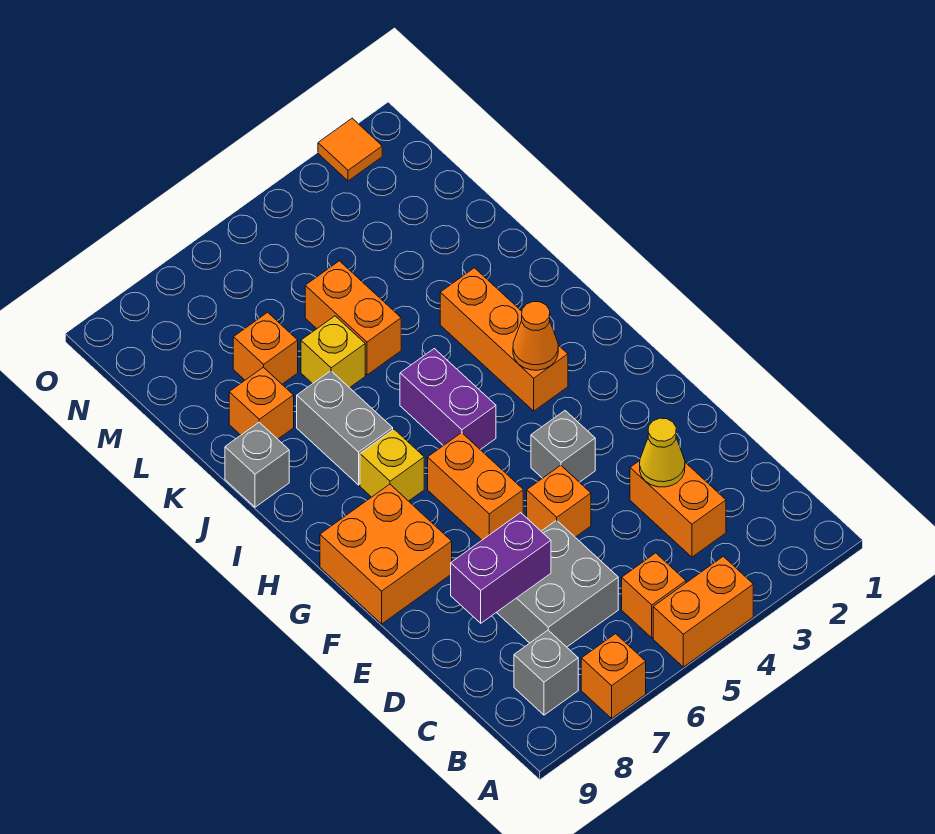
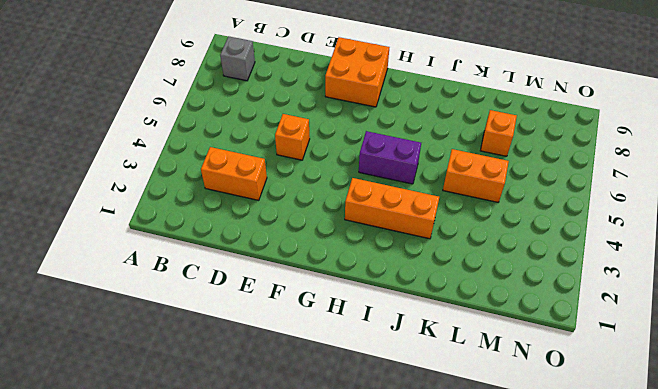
none -> orange 1x2 brick [653,556,753,667]
none -> orange 1x1 brick [581,634,646,718]
none -> orange 1x1 brick [622,553,686,638]

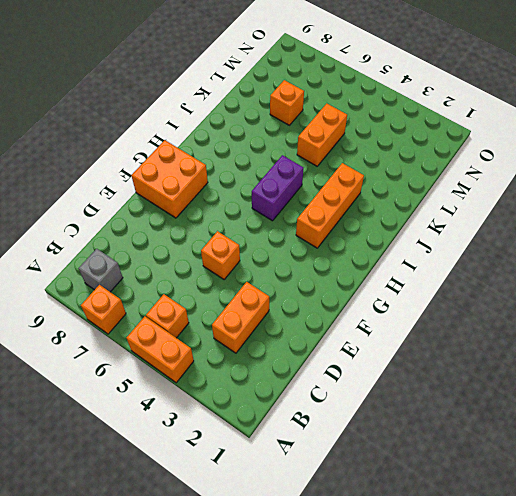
none -> grey 2x2 brick [496,520,618,647]
none -> grey 1x1 brick [531,411,595,482]
none -> orange 1x2 brick [428,433,523,540]

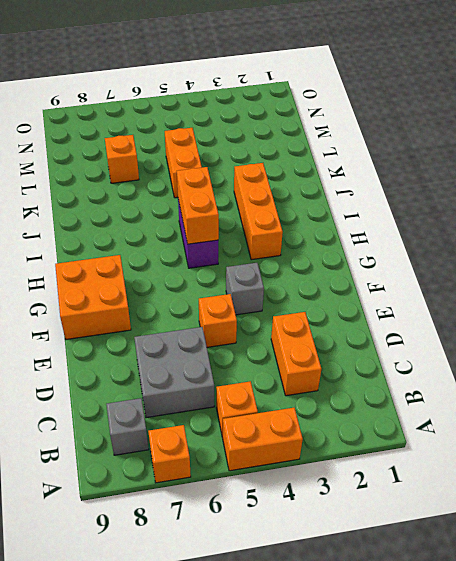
orange 1x2 brick [177,167,219,244] -> orange 1x2 brick moved to [428,433,523,540]
none -> yellow 1x1 brick [360,429,424,501]
none -> grey 1x2 brick [297,371,393,485]
none -> grey 1x1 brick [225,422,289,507]

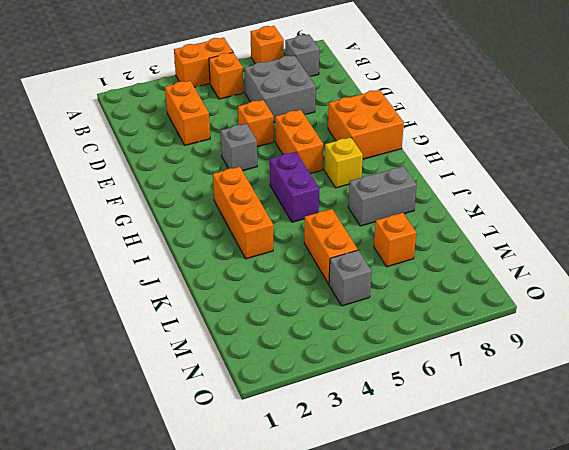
grey 1x2 brick [348,166,417,226] -> grey 1x2 brick turned to [297,371,393,485]
grey 1x1 brick [329,250,372,306] -> grey 1x1 brick moved to [225,422,289,507]
none -> yellow 1x1 brick [301,316,365,388]
none -> orange 1x1 brick [229,367,294,439]
none -> orange 1x1 tile [318,118,382,181]

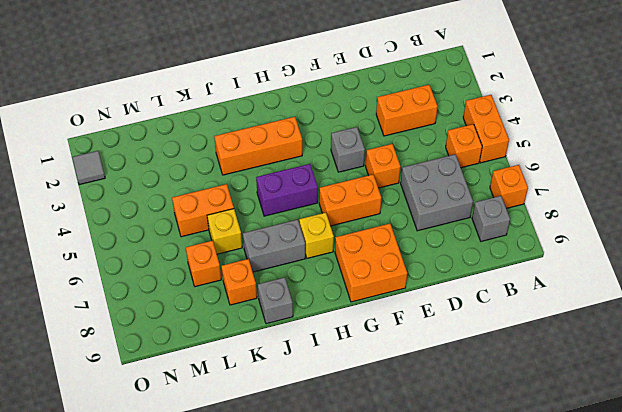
grey 1x1 tile [72,151,105,185] -> orange 1x1 tile [318,118,382,181]
none -> yellow 1x1 cone [640,418,685,487]
none -> purple 1x2 brick [451,513,551,623]
none -> orange 1x1 cone [513,302,558,370]

